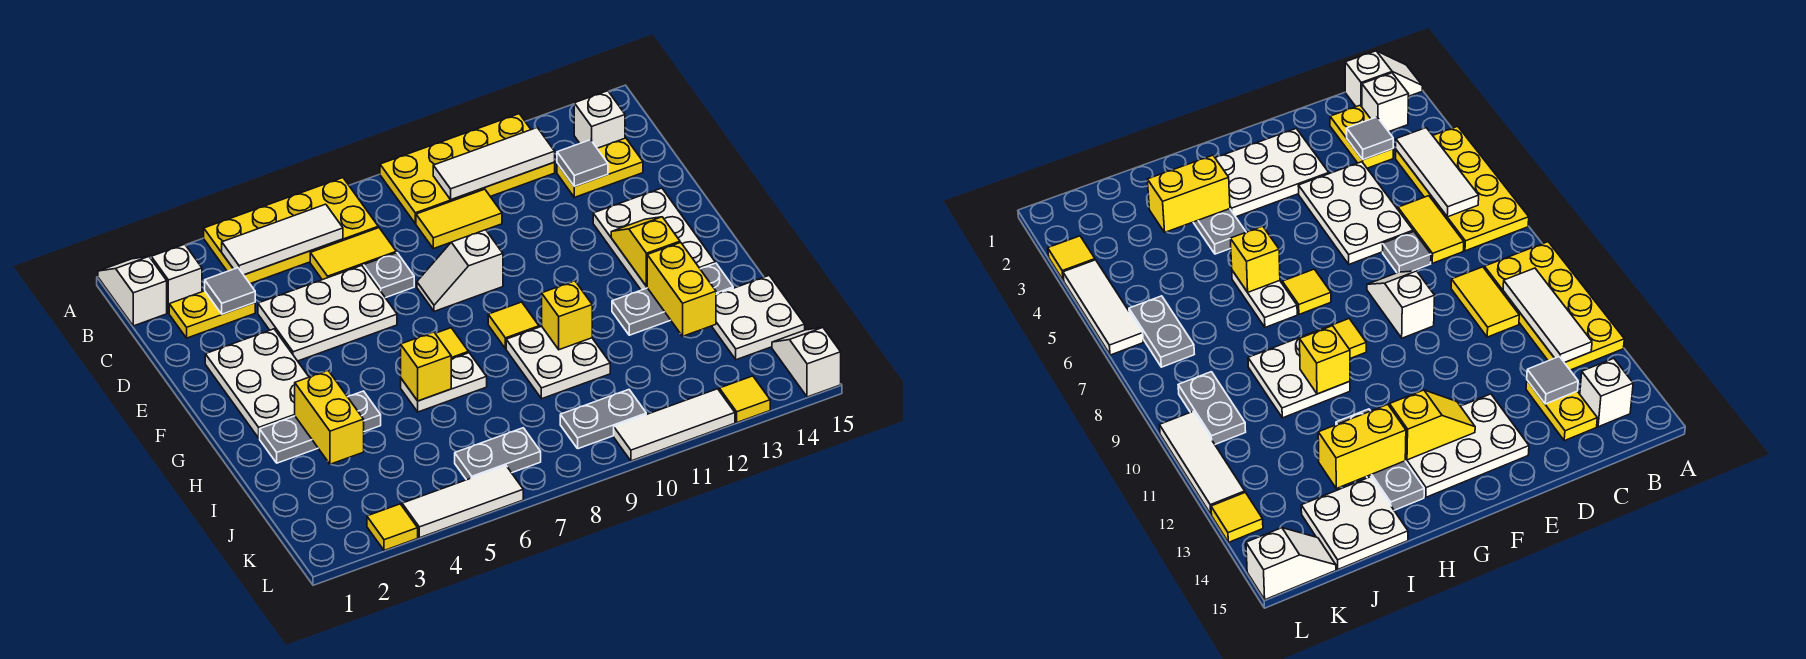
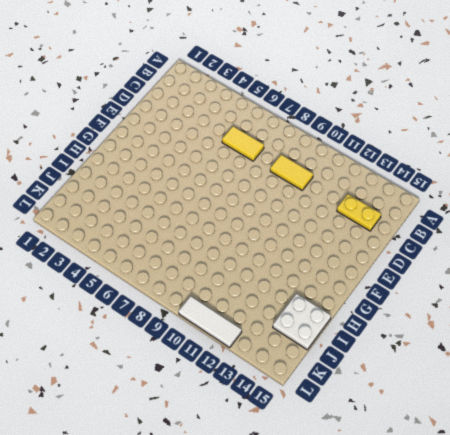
none -> white 1x2 slope [98,256,167,326]
none -> yellow 2x4 plate [204,178,378,284]
none -> yellow 2x4 plate [380,114,555,224]
none -> white 1x1 brick [151,244,202,313]

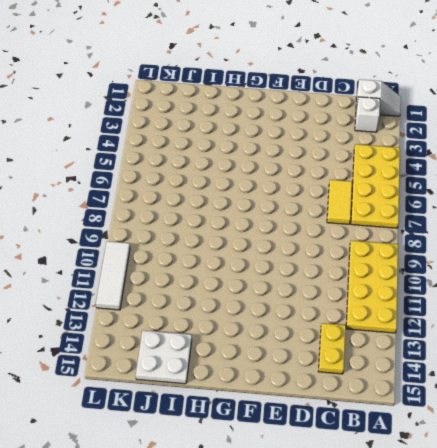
none -> white 1x1 brick [574,91,625,148]
none -> yellow 1x2 plate [169,291,255,338]
none -> yellow 1x2 tile [416,189,502,249]
none -> white 2x3 plate [258,266,397,361]

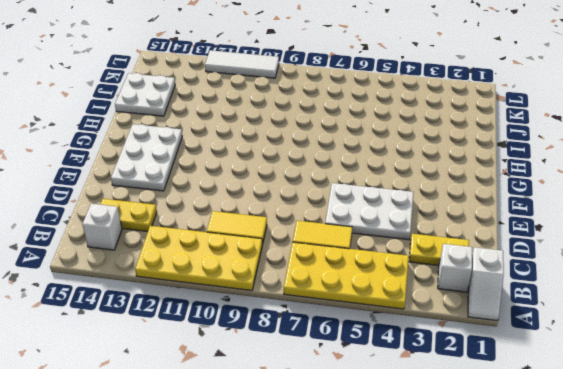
none -> grey 1x1 plate [364,253,414,298]
none -> white 2x3 plate [205,329,309,438]
none -> white 1x2 slope [417,230,503,311]
none -> yellow 1x1 tile [435,328,468,359]

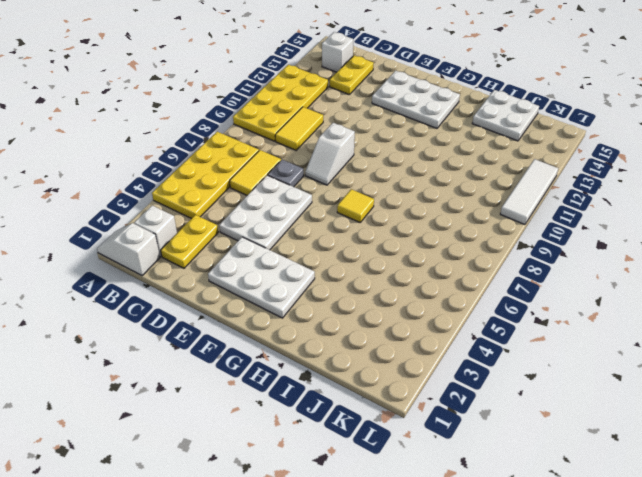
none -> yellow 1x1 tile [488,302,539,349]
none -> grey 1x3 plate [260,391,381,463]
none -> white 1x2 plate [401,353,487,412]
none -> white 2x2 plate [506,326,610,399]

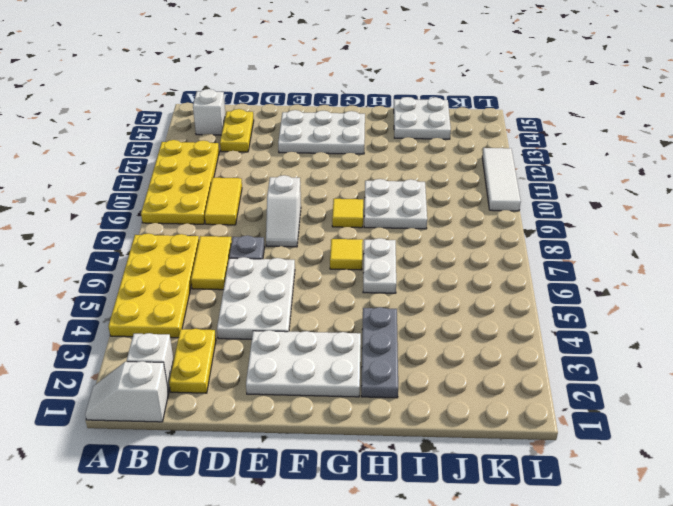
none -> grey 1x3 plate [612,263,733,335]
none -> grey 1x2 plate [455,428,541,480]
none -> grey 1x2 plate [560,390,646,449]
none -> white 1x2 slope [772,327,841,397]

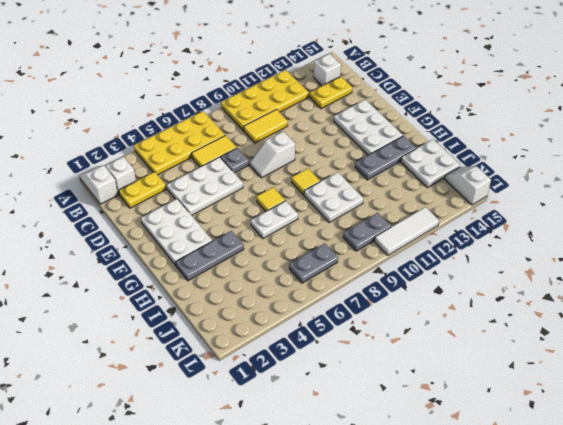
none -> yellow 1x1 tile [367,504,418,551]
none -> white 1x3 tile [402,466,523,538]
none -> yellow 1x1 tile [719,376,770,422]
none -> white 1x3 tile [222,204,343,275]

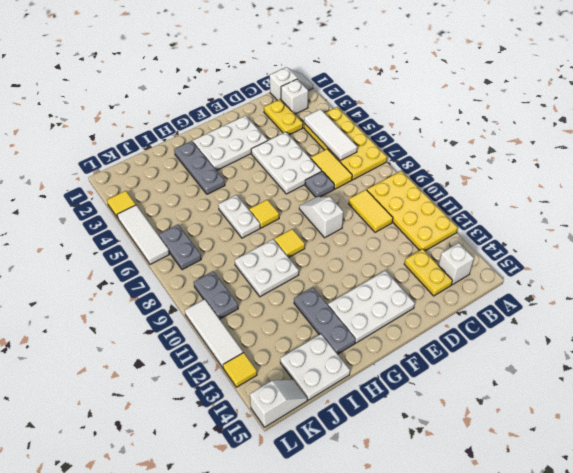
none -> white 1x3 tile [433,128,555,200]
none -> grey 1x1 tile [205,268,255,314]
none -> grey 1x1 tile [557,140,608,186]
none -> yellow 1x2 slope [611,217,680,286]

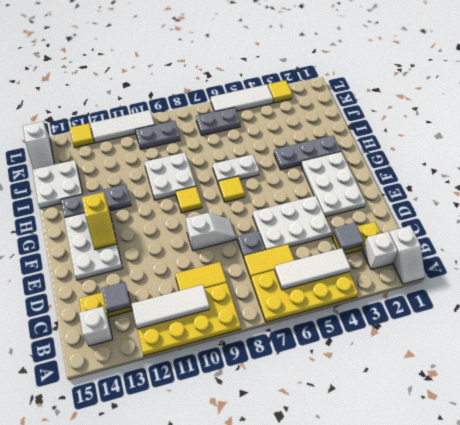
none -> yellow 1x2 brick [295,371,364,464]
none -> yellow 1x1 brick [401,332,451,401]
none -> yellow 1x1 brick [542,281,592,350]
none -> yellow 1x2 brick [647,243,716,336]

